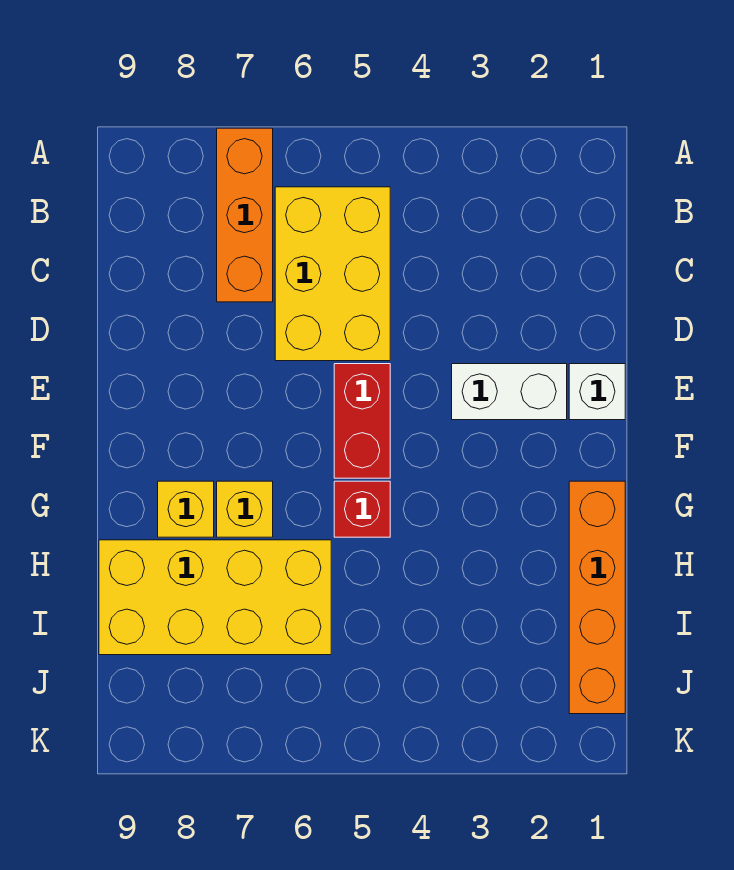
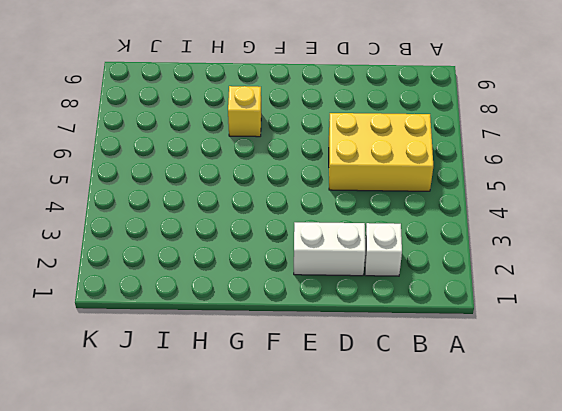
white 1x1 brick [365,223,402,276] -> white 1x1 brick moved to [569,364,625,420]
white 1x2 brick [294,222,365,276] -> white 1x2 brick turned to [452,364,567,420]
none -> orange 1x3 brick [217,128,273,302]
none -> red 1x2 brick [334,364,390,478]

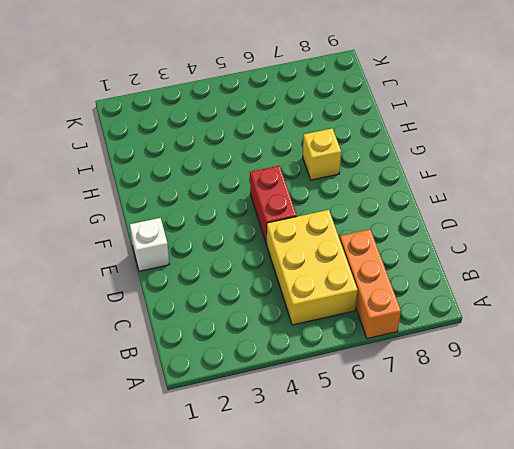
none -> white 1x2 brick [452,364,567,420]
none -> orange 1x4 brick [569,481,625,714]

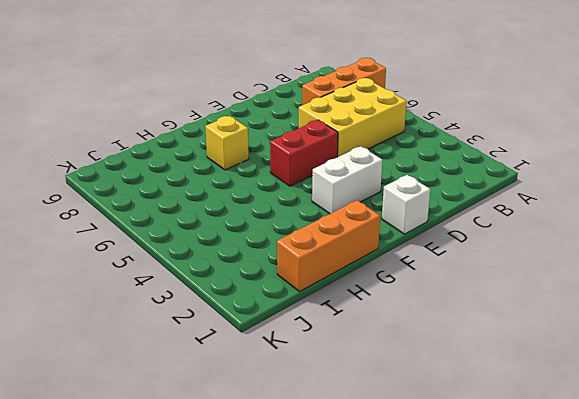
white 1x2 brick [312,146,382,214] -> white 1x2 brick turned to [452,364,567,420]
orange 1x3 brick [277,200,380,292] -> orange 1x4 brick [569,481,625,714]
none -> red 1x1 brick [334,481,390,537]
none -> yellow 1x1 brick [158,481,214,537]

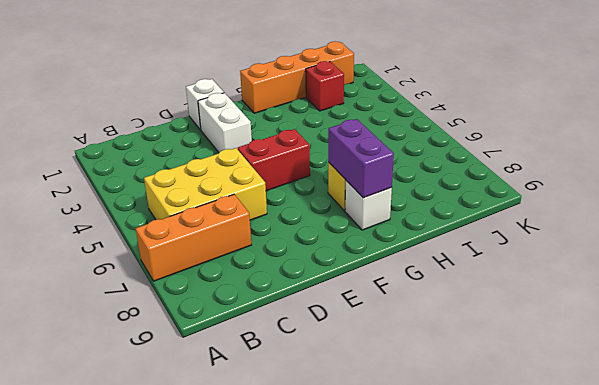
purple 1x2 brick [328,119,394,198] -> none
white 1x1 brick [345,181,392,230] -> yellow 1x1 brick [158,481,214,537]
red 1x1 brick [306,61,344,111] -> red 1x1 brick moved to [334,481,390,537]
none -> yellow 2x4 brick [99,540,331,655]

